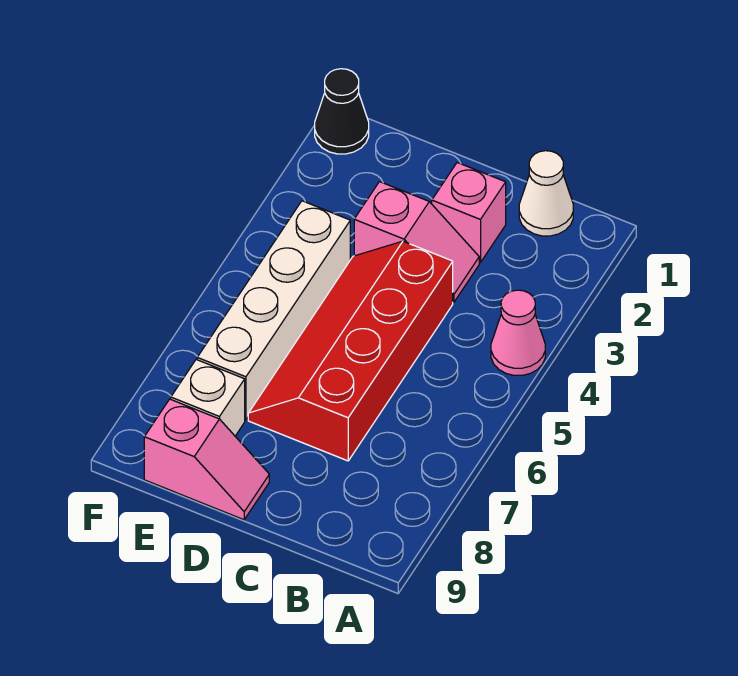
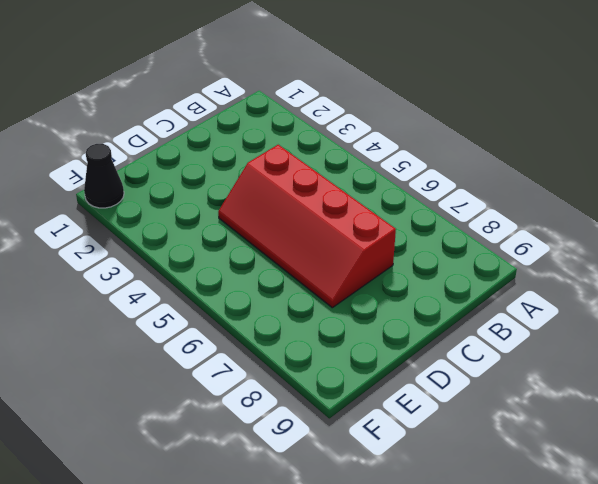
none -> pink 1x1 cone [491,290,545,375]
none -> white 1x1 cone [519,151,573,236]

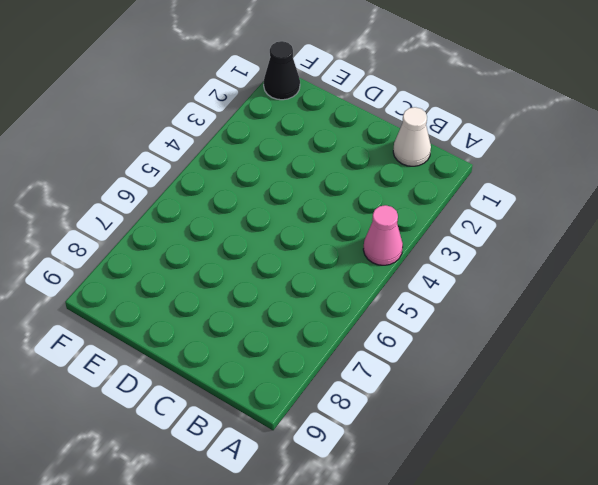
none -> pink 1x1 brick [432,163,506,263]
none -> pink 1x2 slope [354,182,479,302]

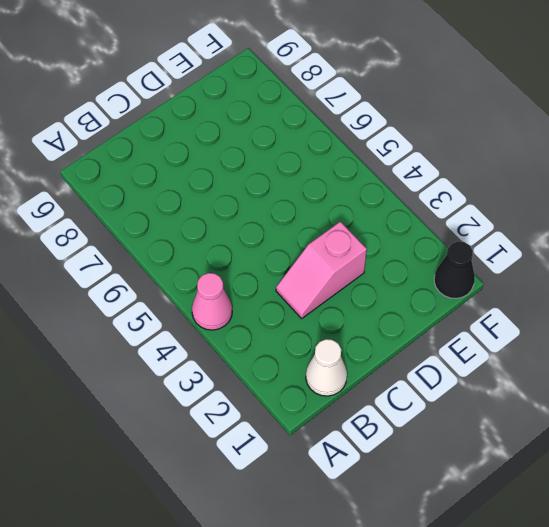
none -> pink 1x1 brick [432,163,506,263]
none -> red 2x4 slope [248,241,453,461]

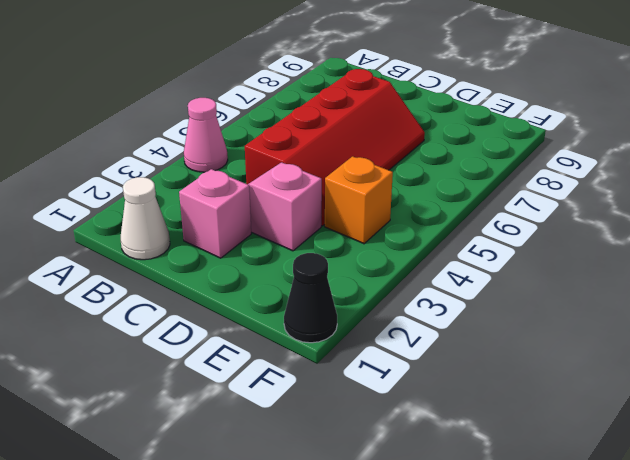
orange 1x1 brick [325,156,393,244] -> white 1x4 brick [197,201,350,420]
none -> pink 1x2 slope [144,399,269,520]
none -> white 1x1 brick [171,360,245,436]

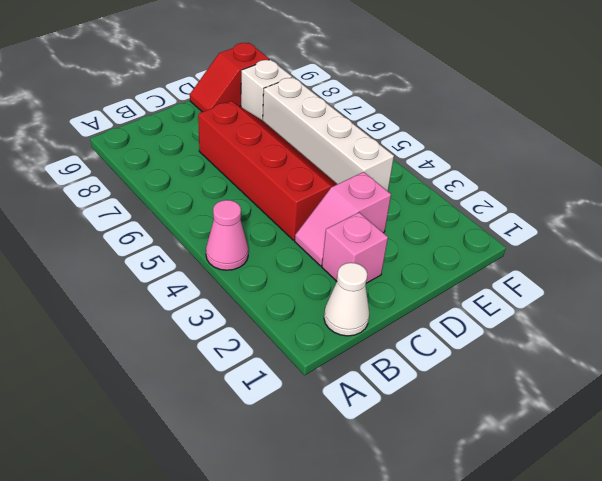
red 1x2 slope [190,43,269,112] -> pink 1x2 slope [144,399,269,520]
none -> black 1x1 cone [315,69,369,154]

